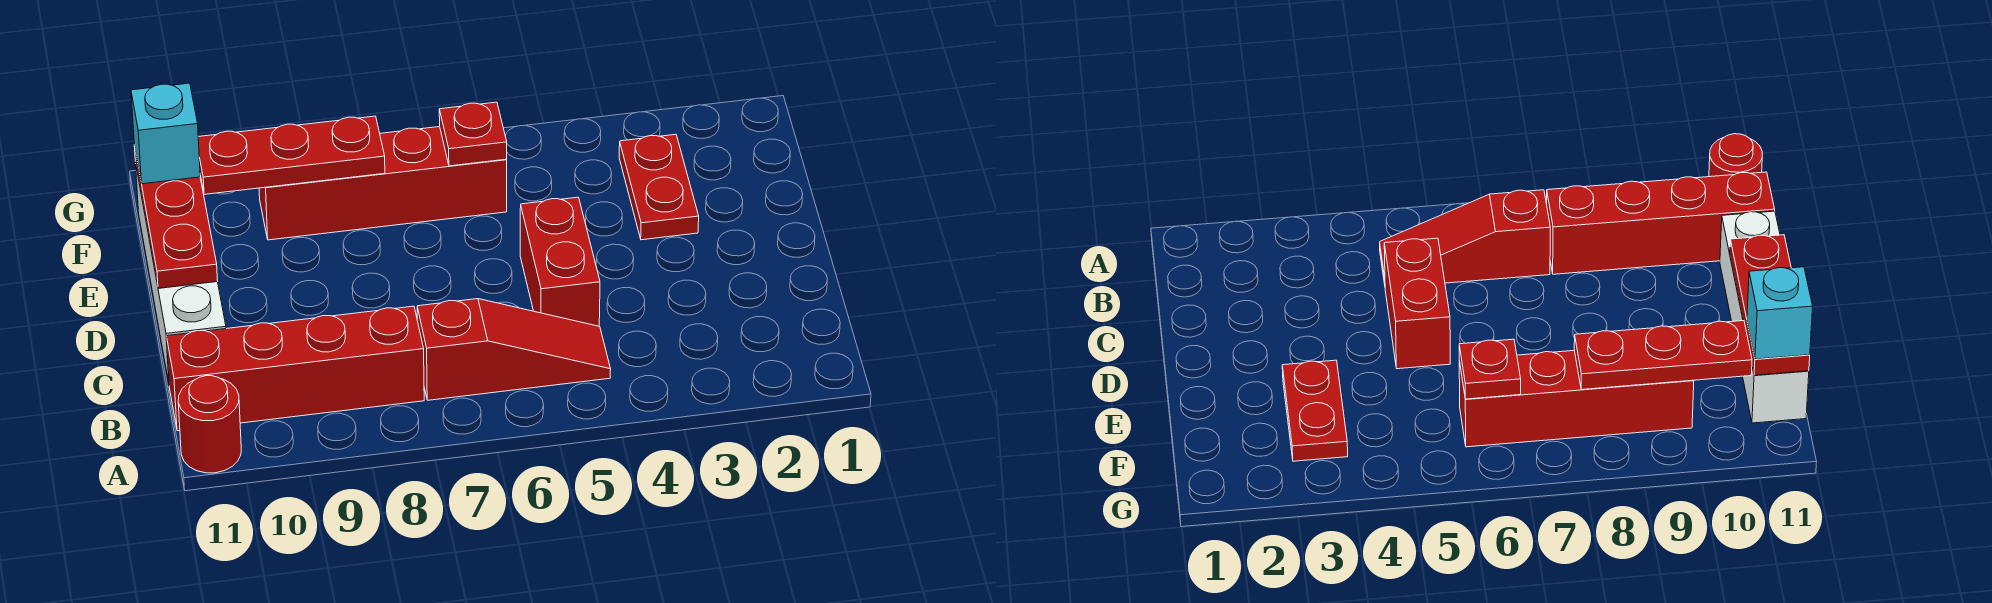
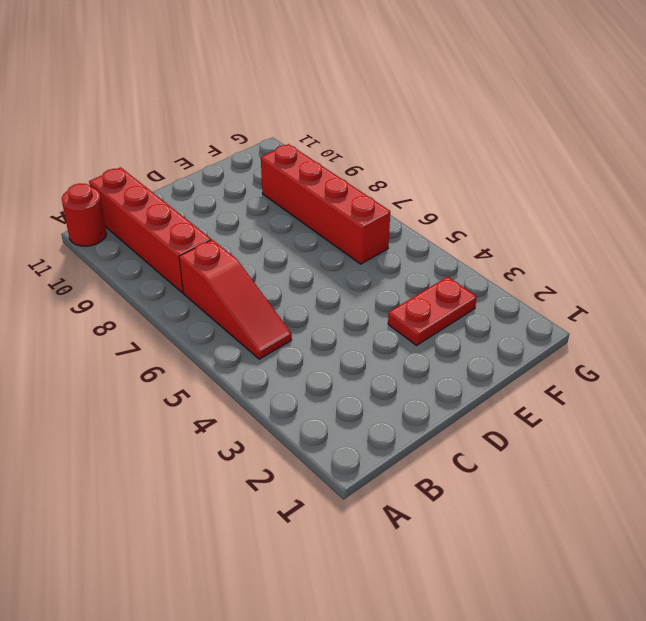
none -> red 1x2 brick [520,197,600,326]
none -> white 1x4 brick [135,162,226,382]

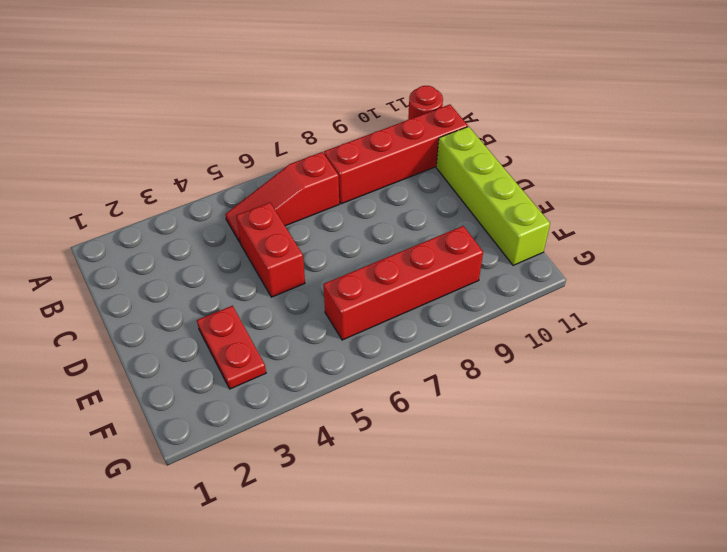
lime 1x4 brick [436,126,550,265] -> white 1x4 brick [135,162,226,382]
none -> red 1x3 plate [134,145,218,289]
none -> red 1x1 plate [439,102,507,166]

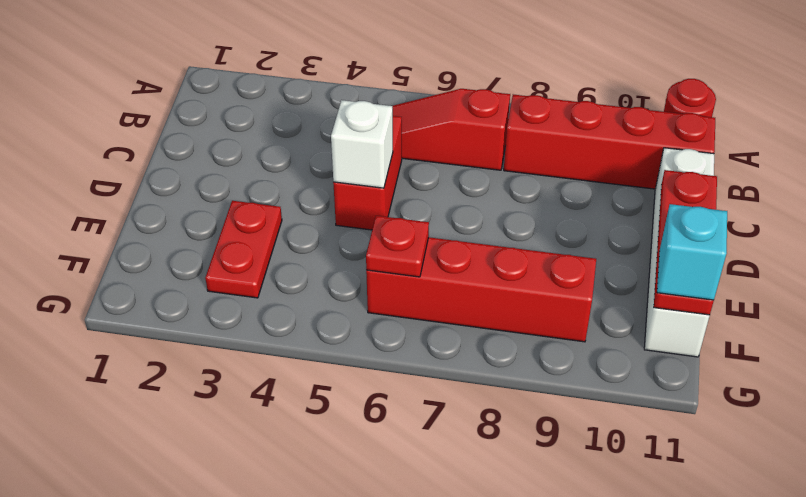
white 1x1 brick [331,100,393,188] -> none
none -> red 1x3 plate [198,116,385,194]

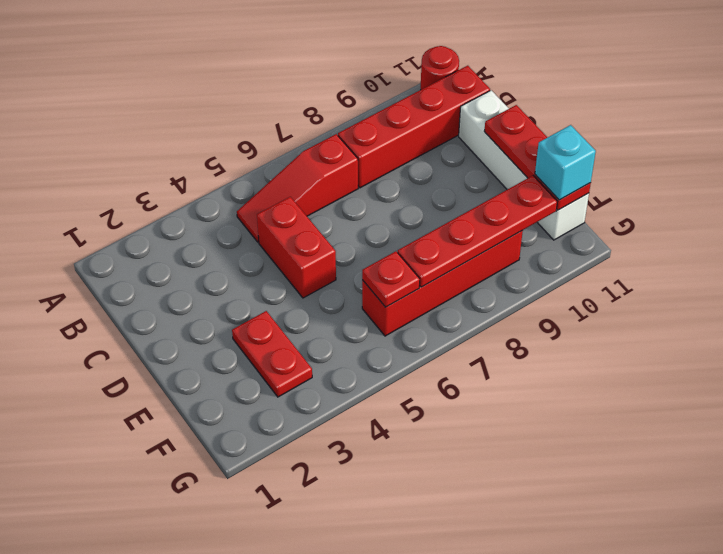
red 1x4 plate [398,176,557,287] -> red 1x3 plate [198,116,385,194]

